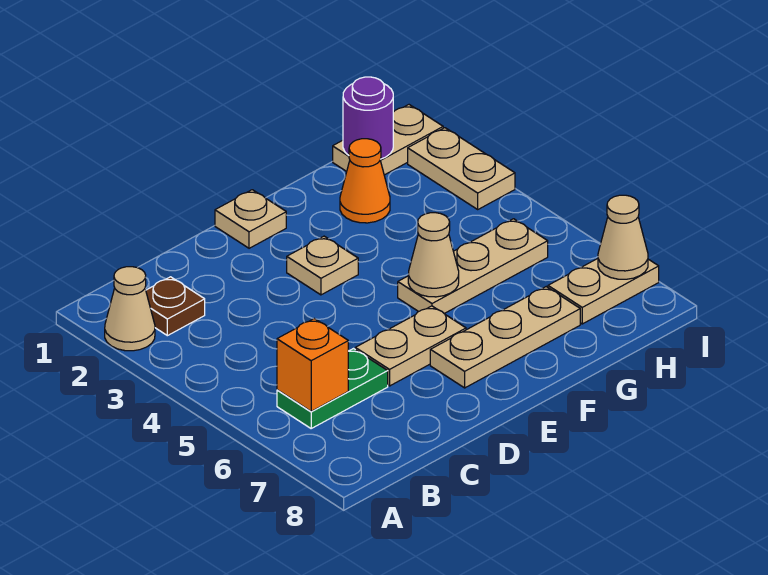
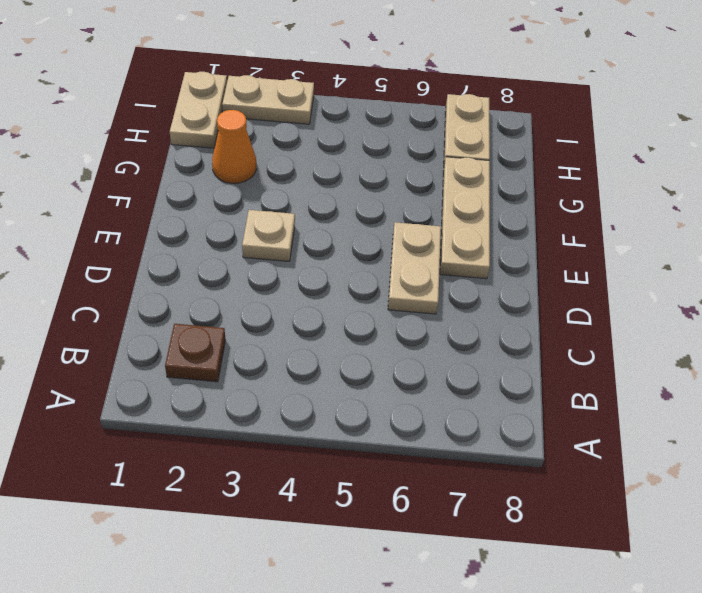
none -> tan 1x1 cone [105,267,155,351]
none -> green 1x2 plate [277,349,388,428]
none -> tan 1x1 plate [215,190,286,248]

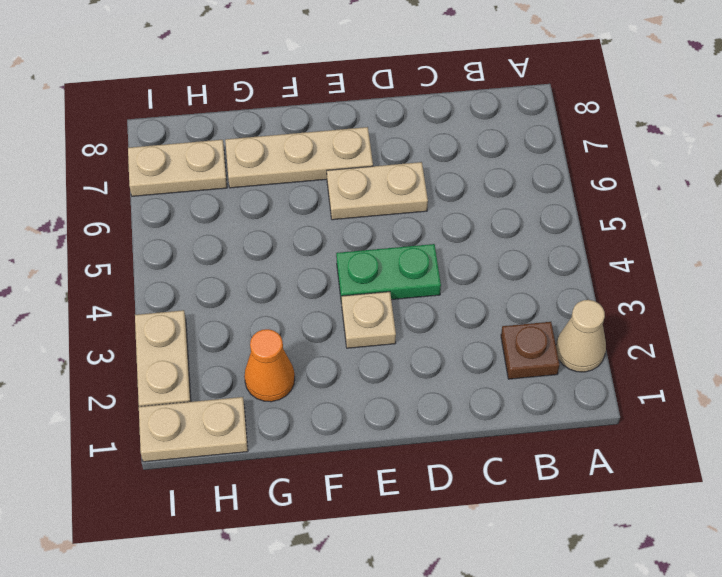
green 1x2 plate [336,244,441,304] -> green 1x2 plate moved to [277,349,388,428]
none -> tan 1x1 plate [215,190,286,248]
none -> tan 1x3 plate [398,219,548,314]
none -> orange 1x1 brick [277,319,348,411]

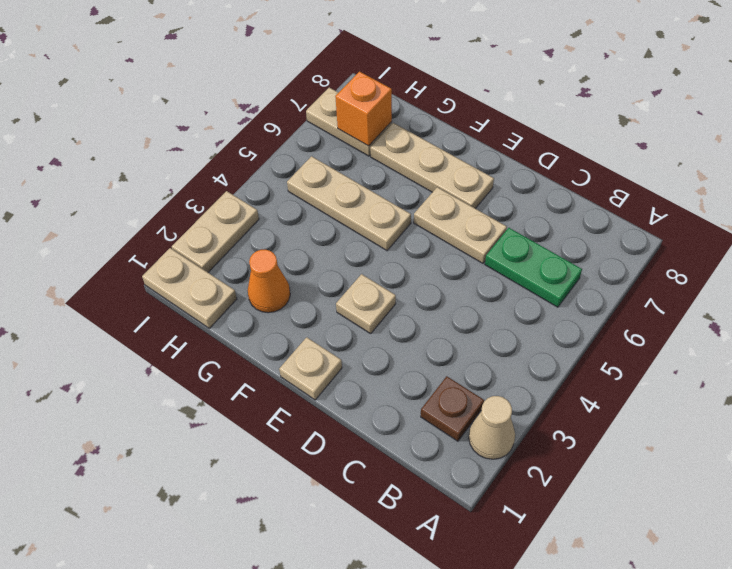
orange 1x1 brick [335,72,392,146] -> orange 1x1 brick moved to [277,319,348,411]
none -> tan 1x1 cone [408,213,459,297]
none -> purple 1x1 round brick [343,77,393,159]
none -> tan 1x1 cone [598,195,648,279]

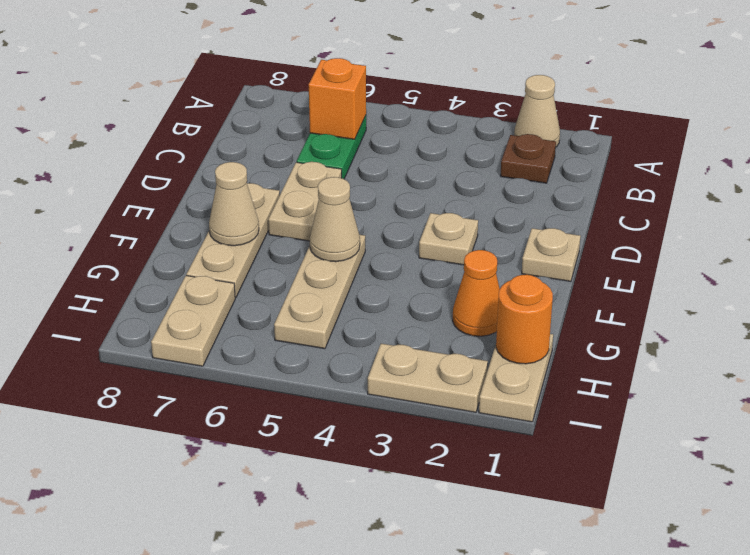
tan 1x1 cone [209,162,259,246] -> tan 1x1 cone moved to [598,195,648,279]
orange 1x1 round brick [496,275,553,364] -> purple 1x1 round brick [343,77,393,159]

